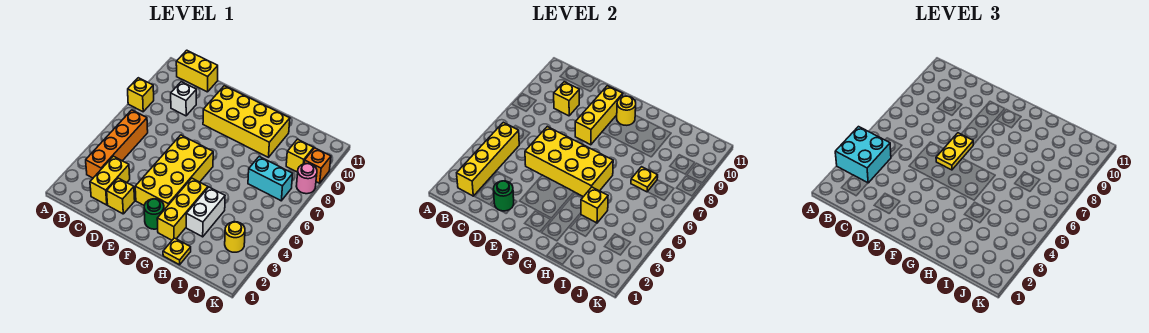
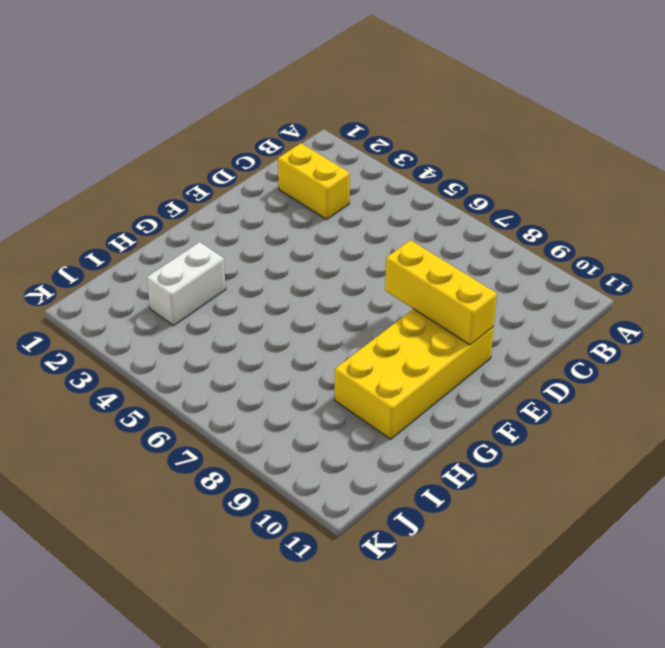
white 1x2 brick [147,242,226,325] -> white 1x2 brick turned to [186,187,225,237]
none -> yellow 1x1 brick [128,78,154,112]
none -> orange 1x4 brick [86,110,148,178]
none -> yellow 1x2 brick [176,50,218,92]

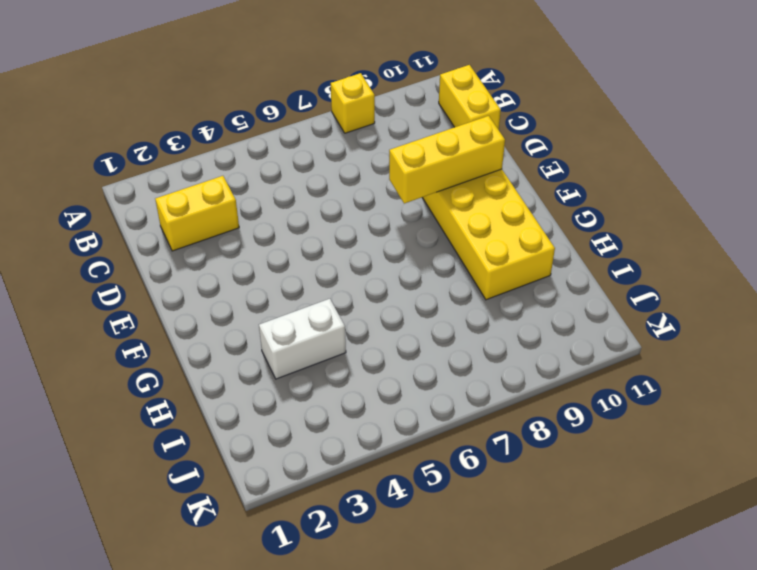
none -> orange 1x4 brick [86,110,148,178]
none -> white 1x1 brick [171,82,196,116]
none -> yellow 1x1 brick [107,178,135,214]

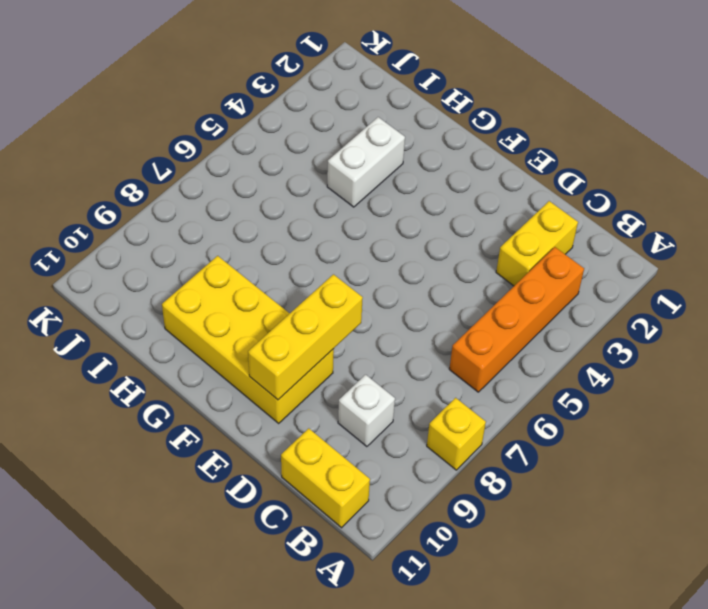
none -> yellow 1x1 brick [107,178,135,214]
none -> yellow 2x4 brick [135,135,213,210]
none -> green 1x1 round brick [144,199,164,229]

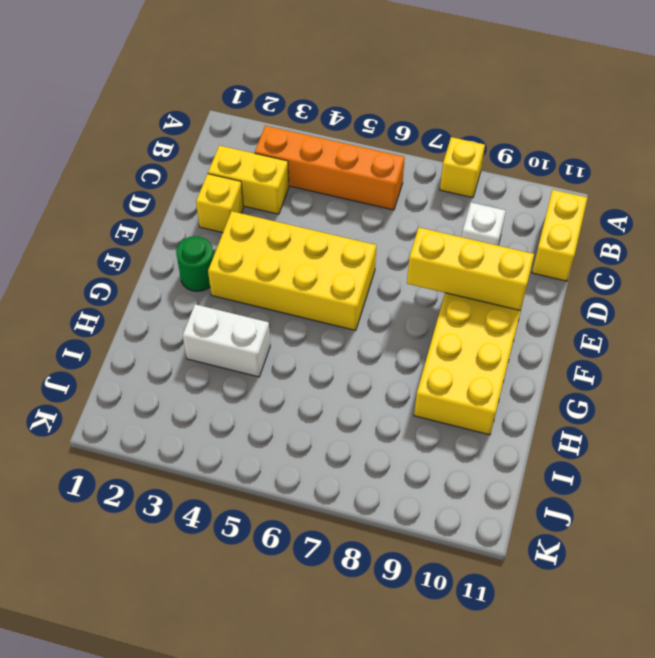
none -> yellow 1x3 brick [157,178,208,240]
none -> yellow 1x1 plate [163,238,191,265]
none -> cyan 1x2 brick [248,157,293,201]

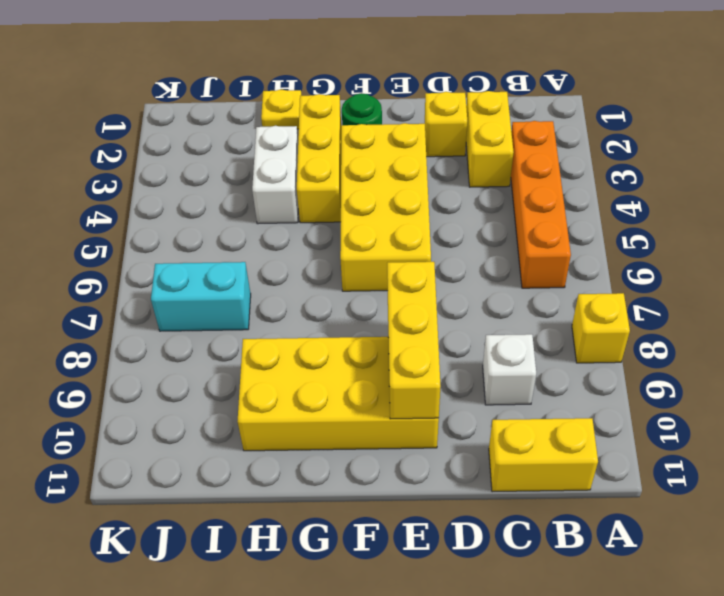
none -> yellow 1x1 round brick [225,222,245,252]
none -> yellow 1x1 brick [286,139,314,172]
none -> pink 1x1 round brick [296,164,317,194]

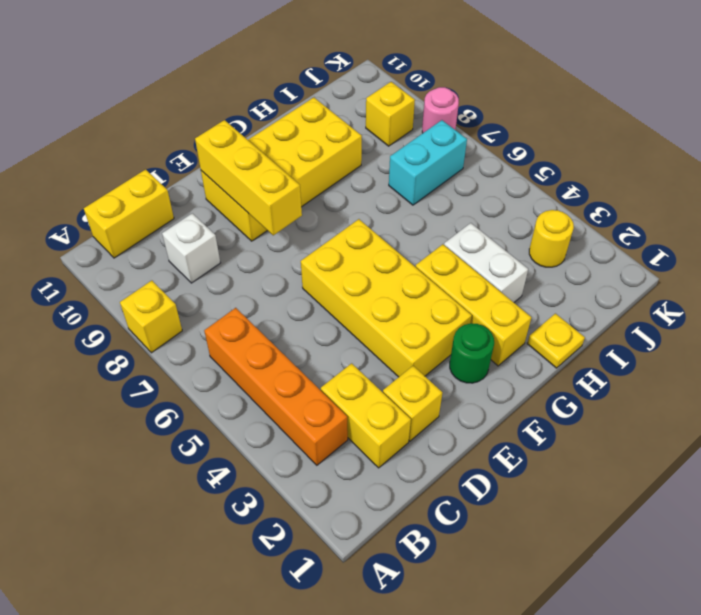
none -> orange 1x1 brick [304,148,331,183]
none -> yellow 1x4 brick [457,122,519,196]
none -> yellow 1x1 brick [554,82,579,116]

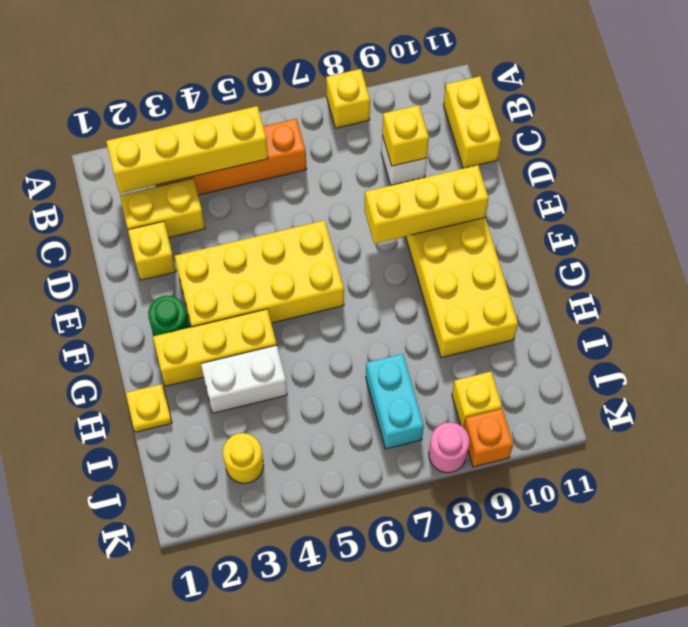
none -> green 1x1 round brick [494,181,514,211]
none -> yellow 2x4 brick [525,127,613,197]
none -> yellow 1x1 round brick [617,96,636,125]

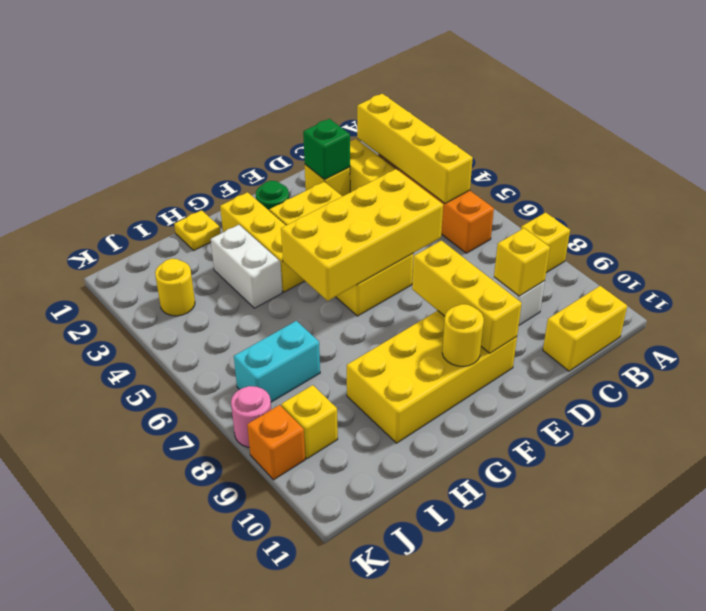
green 1x1 brick [303,119,350,180] -> green 1x1 round brick [494,181,514,211]
none -> yellow 1x1 brick [581,187,608,223]
none -> yellow 1x1 plate [631,167,658,192]
none -> cyan 2x2 brick [835,127,891,183]

